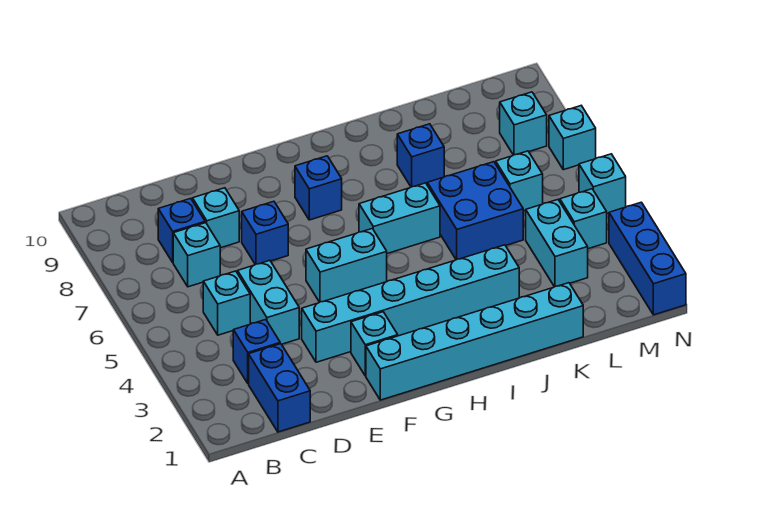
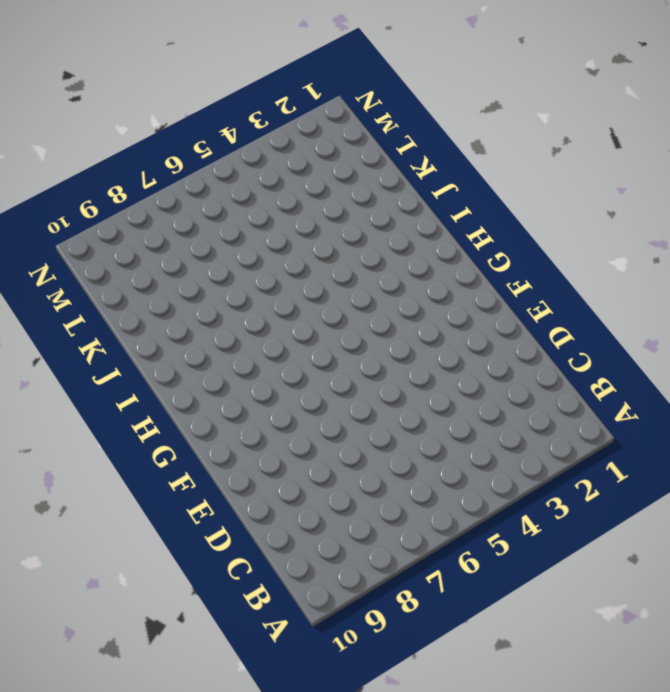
none -> blue 1x2 brick [249,344,310,432]
none -> blue 1x1 brick [233,320,280,384]
none -> cyan 1x1 brick [203,271,250,335]

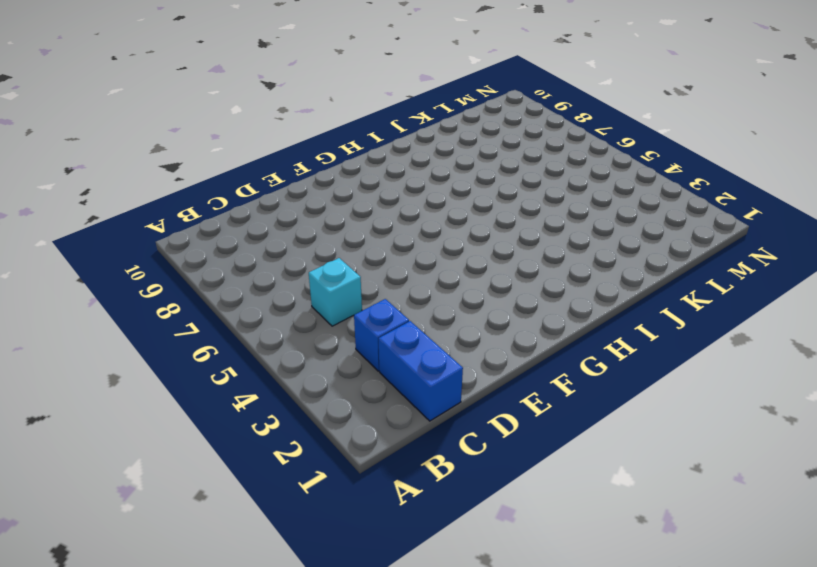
none -> cyan 1x1 brick [173,223,220,287]
none -> blue 1x1 brick [158,198,205,262]
none -> cyan 1x2 brick [238,261,299,344]

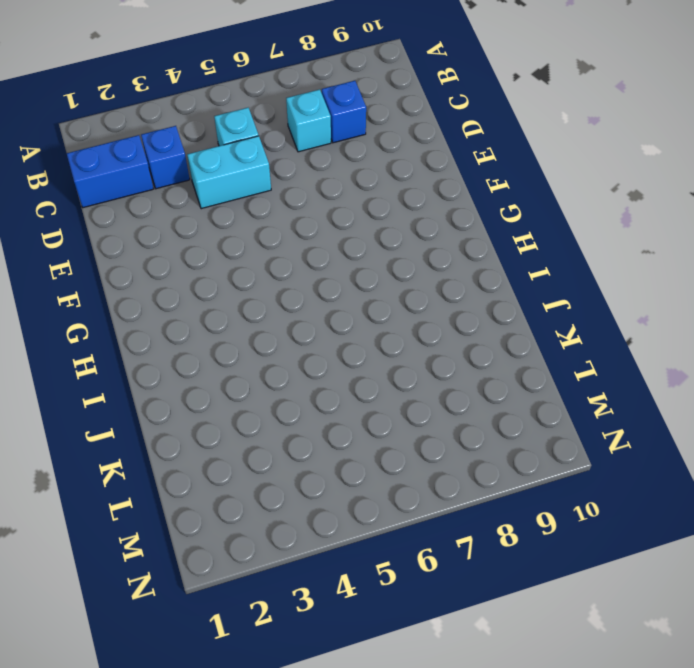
none -> cyan 1x1 brick [193,188,239,248]
none -> cyan 1x6 brick [302,245,519,362]
none -> blue 1x1 brick [242,201,288,265]

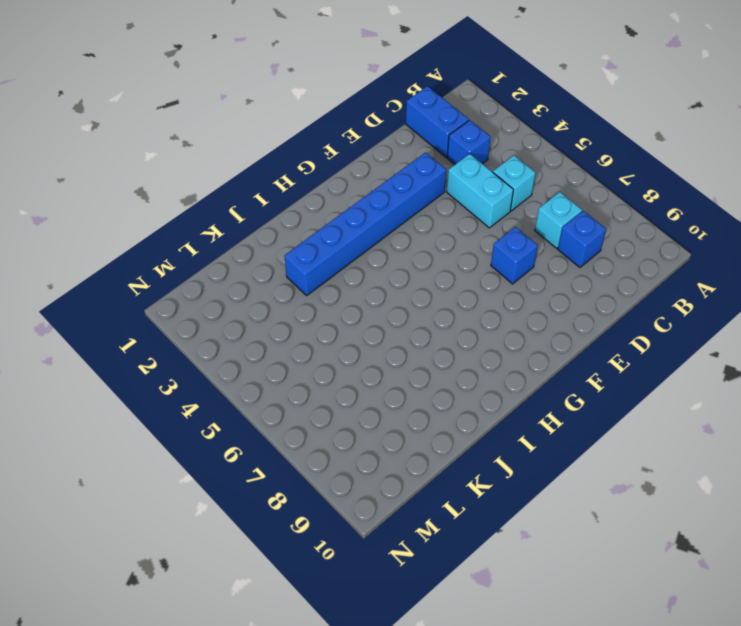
blue 1x6 brick [285,152,446,295] -> cyan 1x6 brick [302,245,519,362]
none -> cyan 1x1 brick [193,188,239,248]
none -> cyan 1x6 brick [366,283,583,400]
none -> cyan 1x1 brick [351,312,398,376]

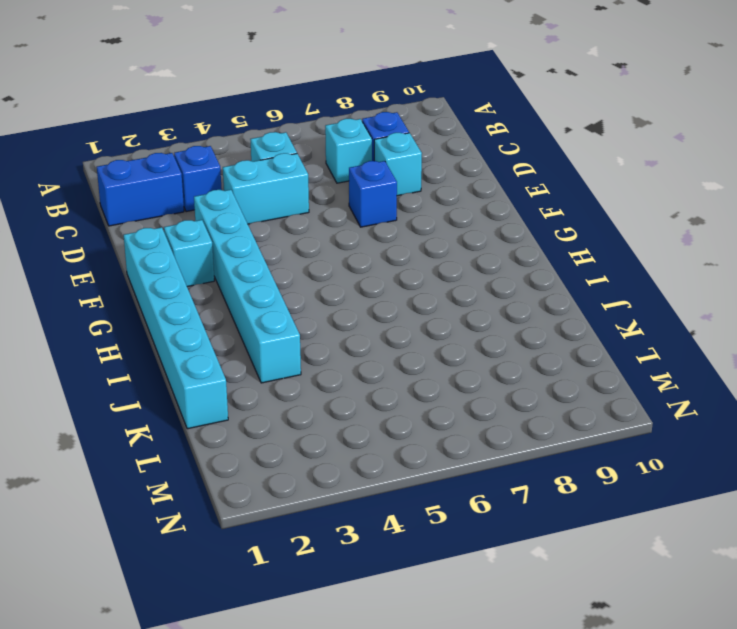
none -> cyan 1x2 brick [306,229,387,302]
none -> blue 1x1 brick [295,156,342,220]
none -> cyan 1x2 brick [359,183,440,254]

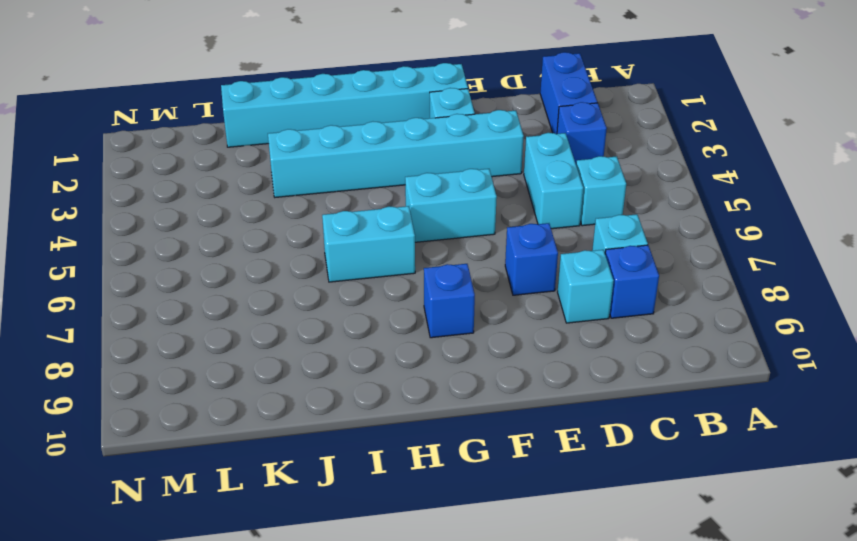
none -> blue 2x2 brick [427,162,523,260]
none -> blue 1x1 brick [397,124,444,187]
none -> cyan 1x2 brick [526,200,588,287]

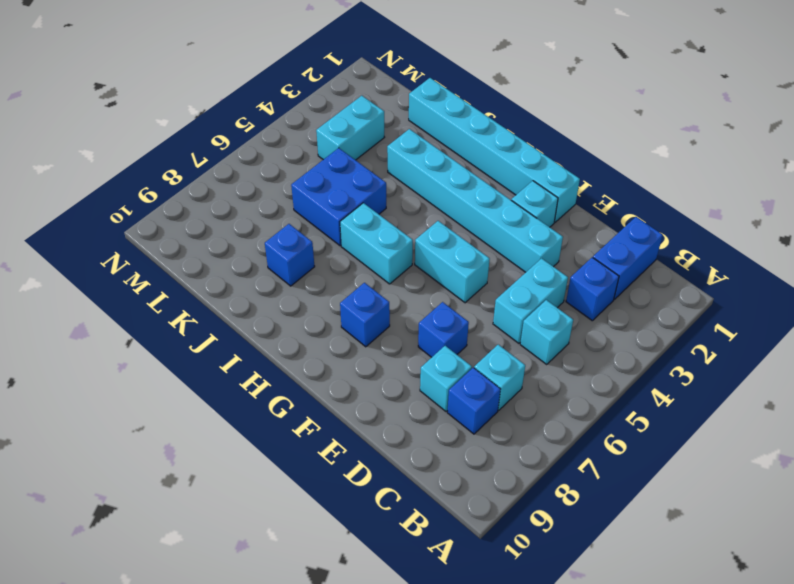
none -> cyan 1x1 brick [496,151,543,211]
none -> cyan 1x1 brick [560,189,607,249]
none -> cyan 1x1 brick [500,92,547,155]

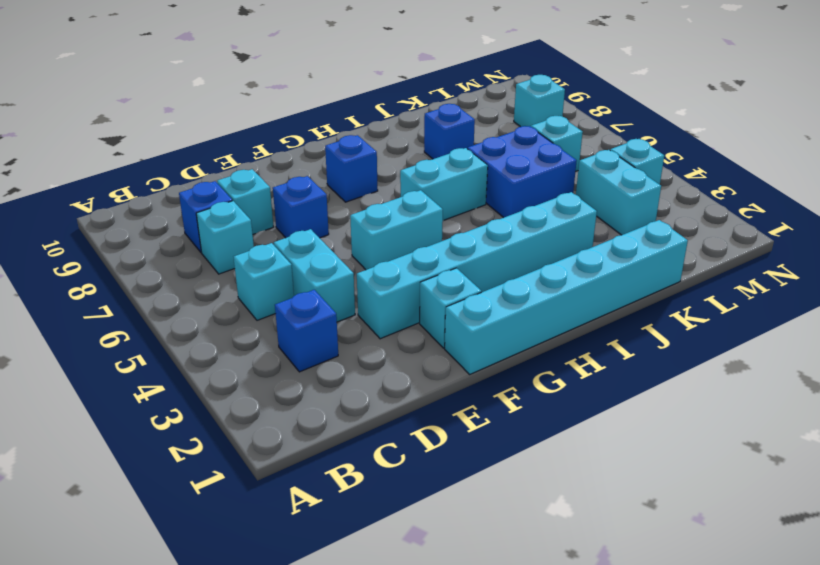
none -> blue 1x2 brick [249,344,310,432]
none -> blue 1x3 brick [609,202,686,315]
none -> cyan 1x1 brick [579,154,626,214]

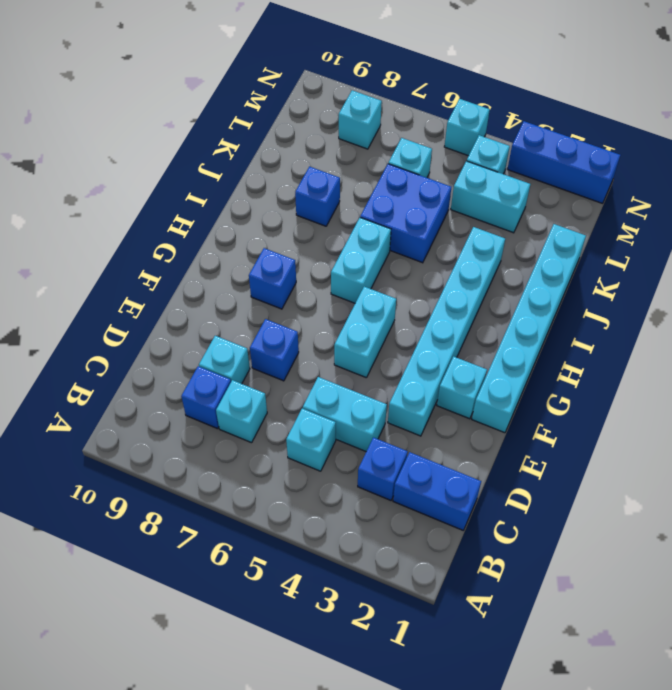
none -> cyan 1x1 brick [549,106,596,170]

